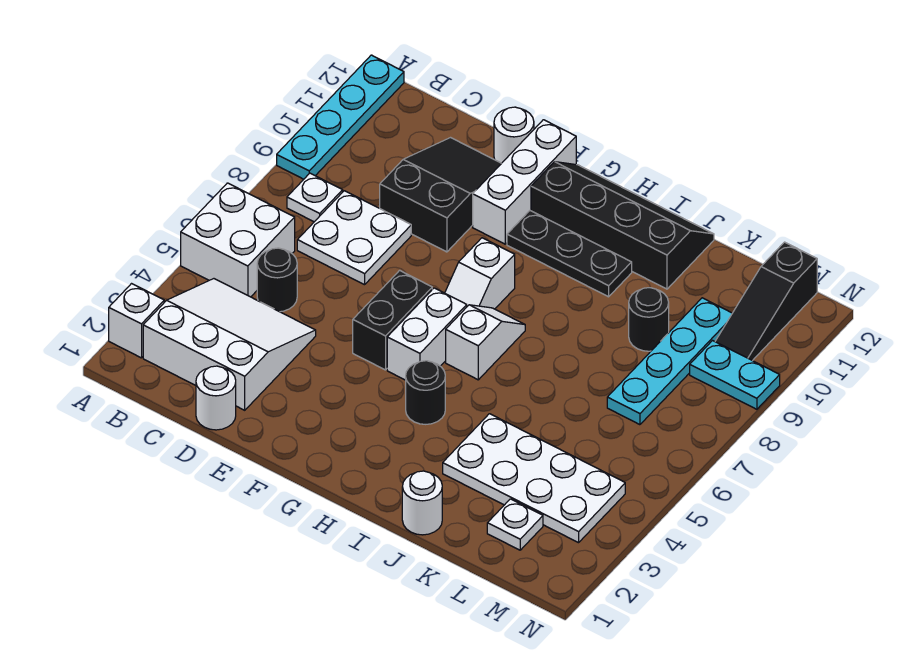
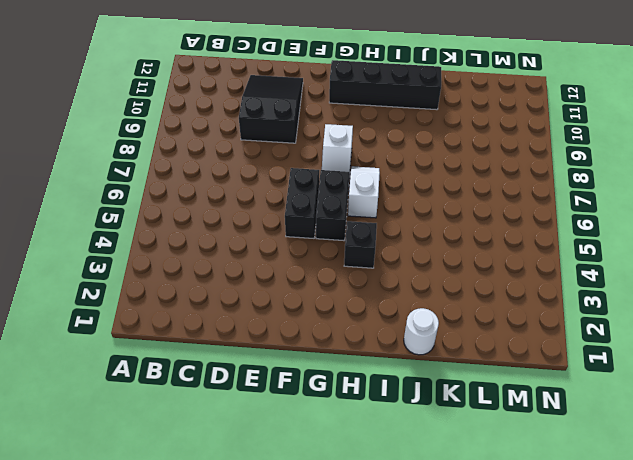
black 1x2 brick [316,170,350,241] -> white 1x2 brick [387,288,467,380]
black 1x1 brick [344,221,377,268] -> black 1x1 round brick [406,361,445,424]
none -> white 1x1 brick [109,284,164,358]
none -> white 2x2 brick [181,183,295,297]
none -> cyan 1x4 plate [277,55,404,179]

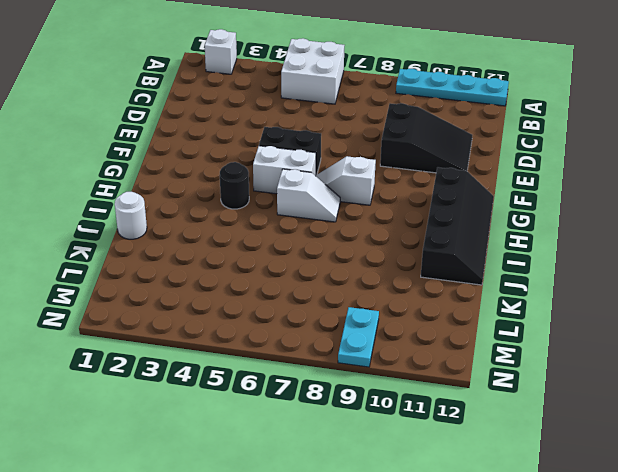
none -> white 3x3 slope [143,279,316,410]
none -> white 1x1 plate [287,173,343,222]
none -> black 1x1 round brick [257,248,297,312]

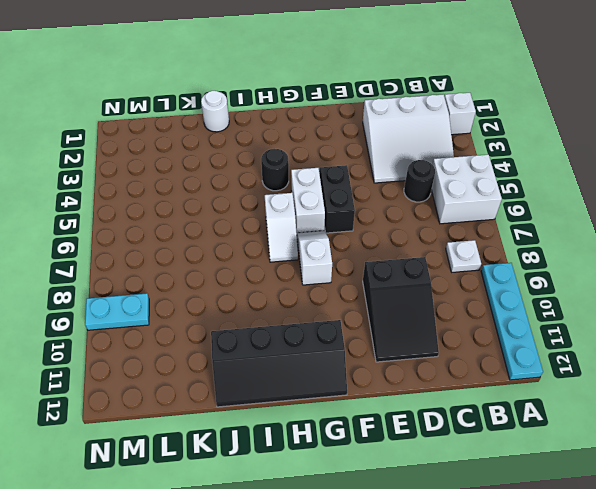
none -> white 2x2 plate [297,191,411,285]
none -> white 1x1 round brick [196,366,236,430]
none -> white 1x1 round brick [494,107,534,163]

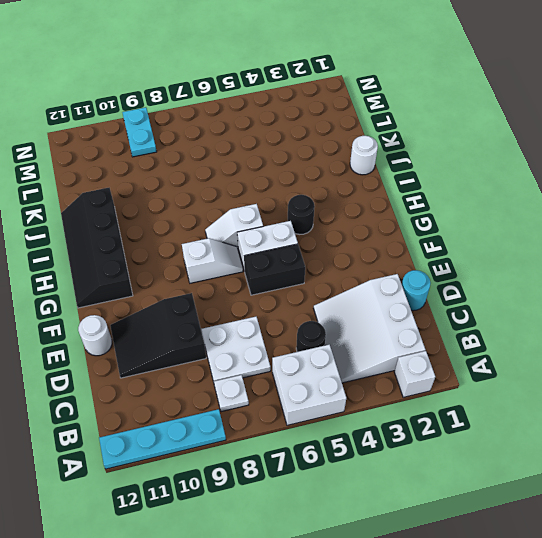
cyan 1x1 round brick [402,270,431,311] -> white 1x1 round brick [196,366,236,430]
none -> white 1x3 brick [473,120,576,244]
none -> black 1x3 plate [507,211,632,297]
none -> white 2x4 plate [443,414,625,543]

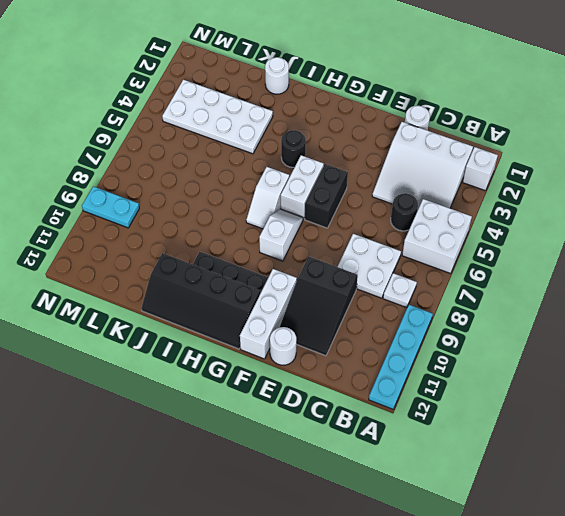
none -> black 1x1 round brick [629,288,669,351]
none -> white 1x1 plate [487,499,543,550]
none -> cyan 1x4 plate [607,298,732,425]

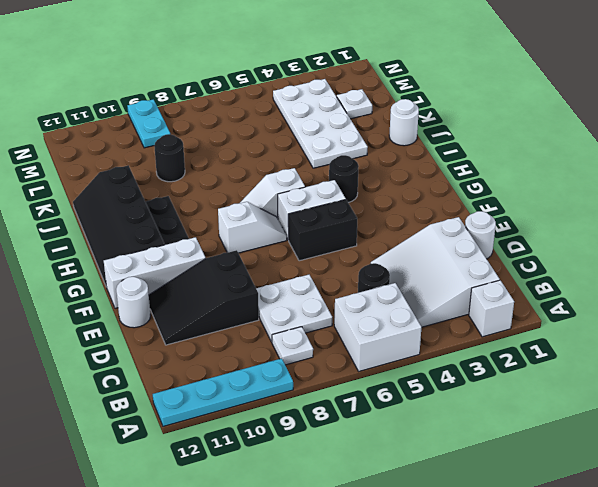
none -> cyan 1x4 plate [607,298,732,425]
none -> black 1x3 slope [715,242,817,361]

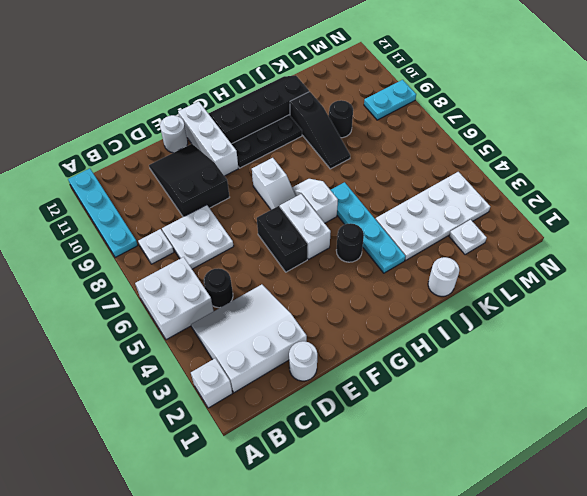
cyan 1x4 plate [331,182,406,273] -> cyan 1x4 plate moved to [607,298,732,425]
black 1x3 slope [290,92,350,169] -> black 1x3 slope moved to [715,242,817,361]

